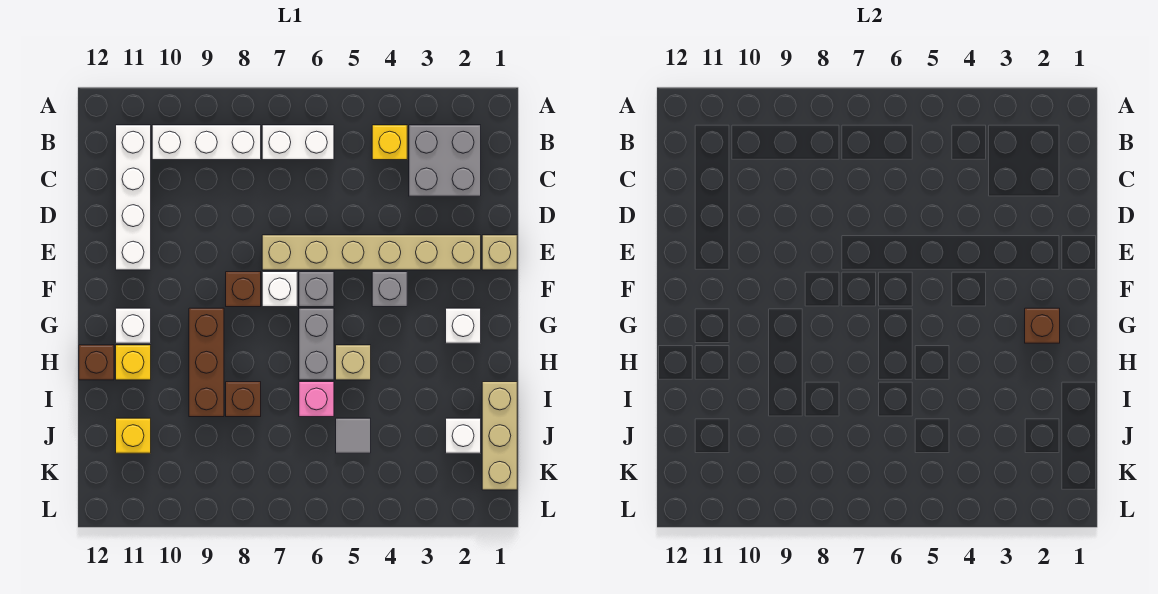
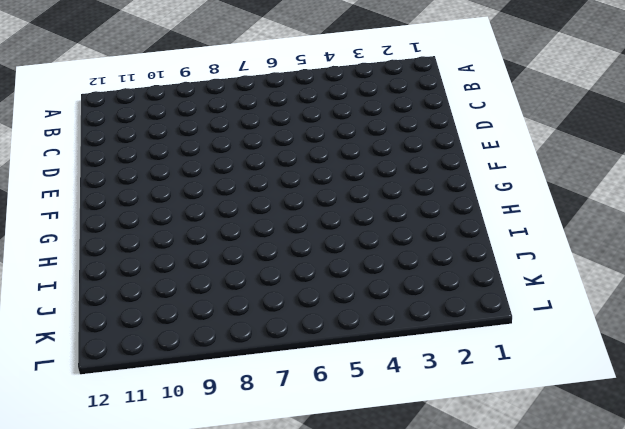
none -> grey 2x2 brick [409,125,481,196]
none -> yellow 1x1 brick [372,125,407,160]
none -> white 1x2 brick [262,125,334,160]

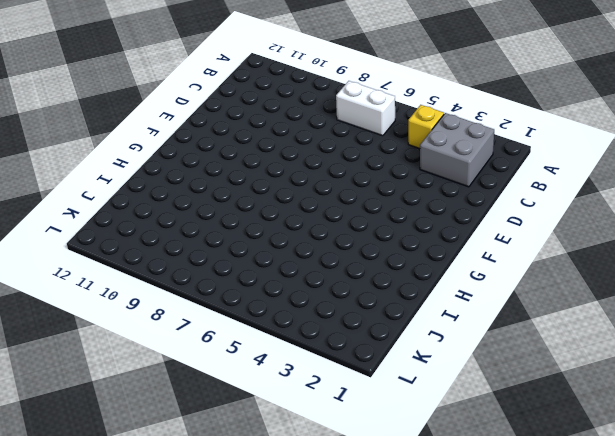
none -> white 1x3 brick [152,125,261,160]
none -> white 1x4 brick [116,125,151,270]
none -> tan 1x1 brick [482,235,517,270]

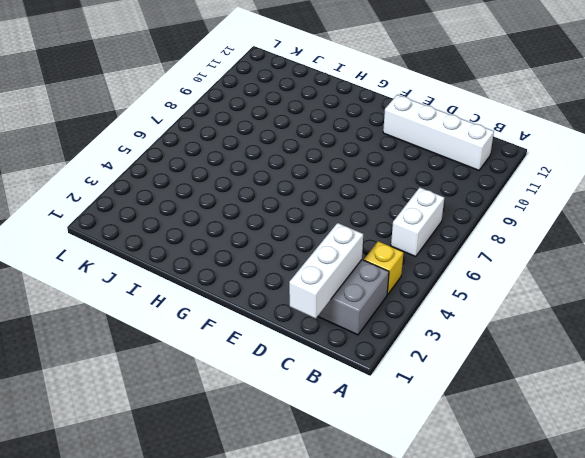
white 1x3 brick [289,223,363,319] -> white 1x3 brick moved to [152,125,261,160]
none -> tan 1x1 brick [482,235,517,270]
none -> tan 1x6 brick [262,235,481,270]
none -> grey 1x1 brick [372,272,407,307]

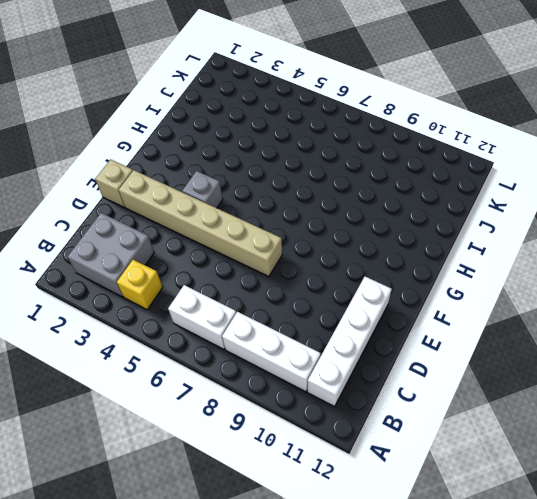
none -> grey 1x1 brick [299,272,334,307]
none -> white 1x1 brick [262,272,297,307]
none -> brown 1x1 brick [226,272,261,307]

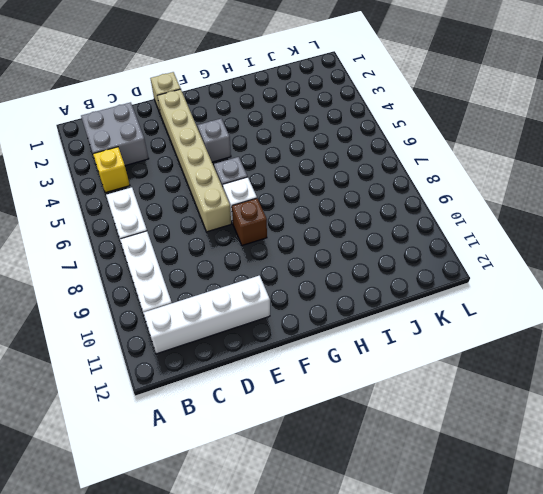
none -> white 1x1 brick [446,308,481,343]
none -> grey 1x2 brick [299,308,334,380]
none -> brown 1x3 brick [189,308,224,417]

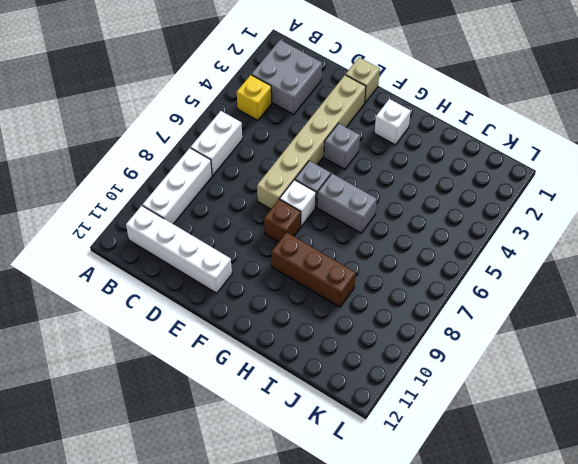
none -> white 1x1 brick [116,308,151,343]
none -> tan 1x1 brick [336,345,371,380]
none -> yellow 1x1 brick [116,345,151,380]

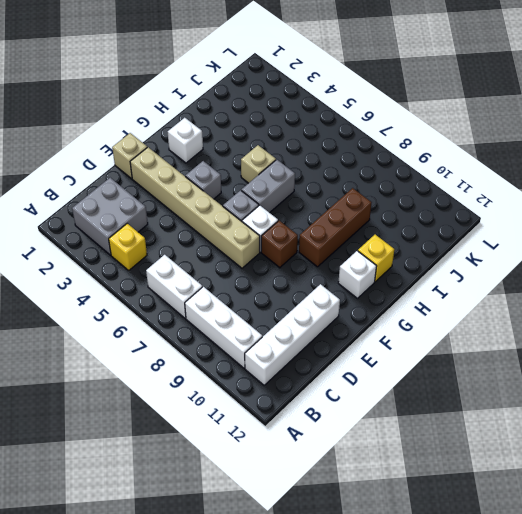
none -> brown 1x1 brick [79,345,114,380]
none -> tan 1x3 brick [482,382,517,490]
none -> pink 1x1 brick [299,382,334,417]

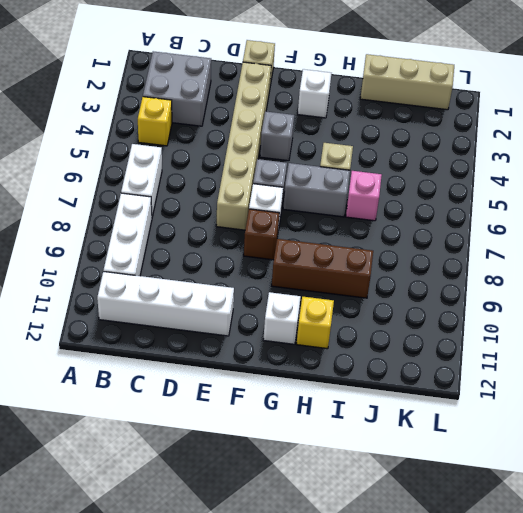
none -> brown 1x1 brick [79,345,114,380]
none -> brown 1x1 brick [226,382,261,417]
none -> white 1x1 brick [446,418,481,453]

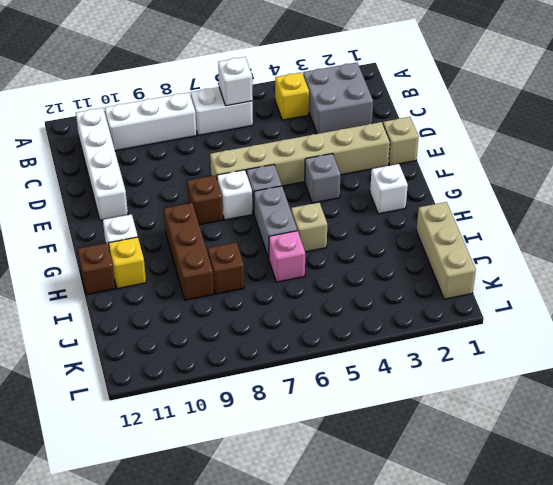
white 1x1 brick [218,57,253,106] -> white 1x1 brick moved to [446,418,481,453]
none -> grey 1x1 tile [336,418,371,453]
none -> yellow 1x1 brick [116,418,151,453]
none -> brown 1x1 brick [1025,308,1060,343]

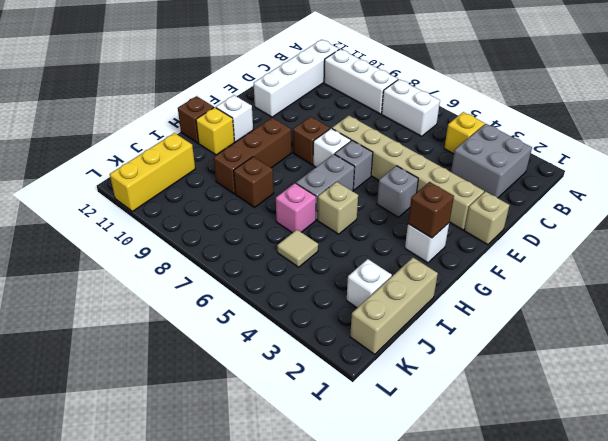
tan 1x1 tile [277,230,318,267] -> grey 1x1 tile [336,418,371,453]
yellow 1x3 brick [110,133,195,211] -> yellow 1x1 brick [116,418,151,453]

